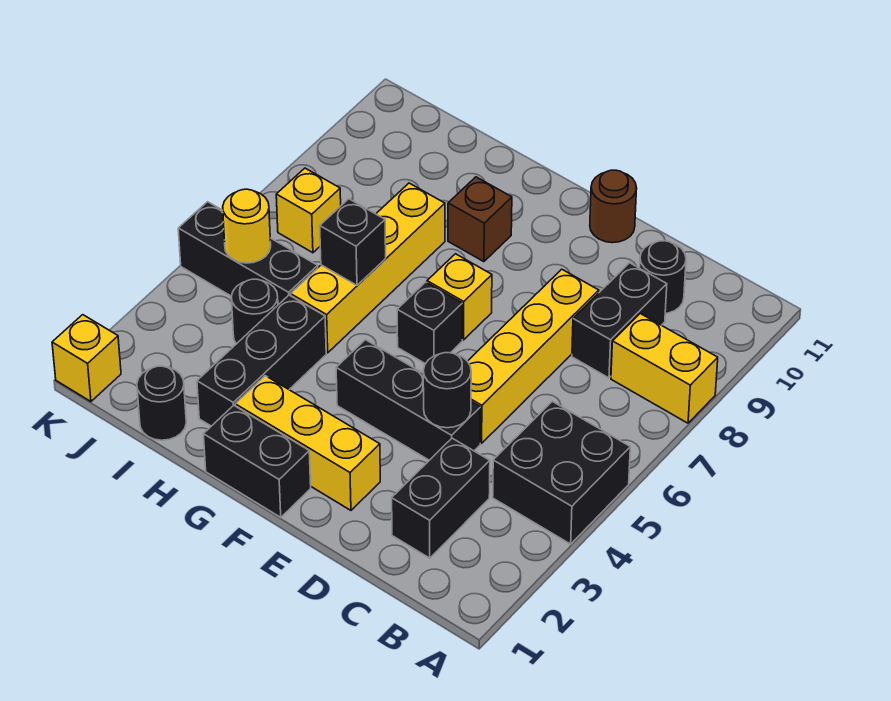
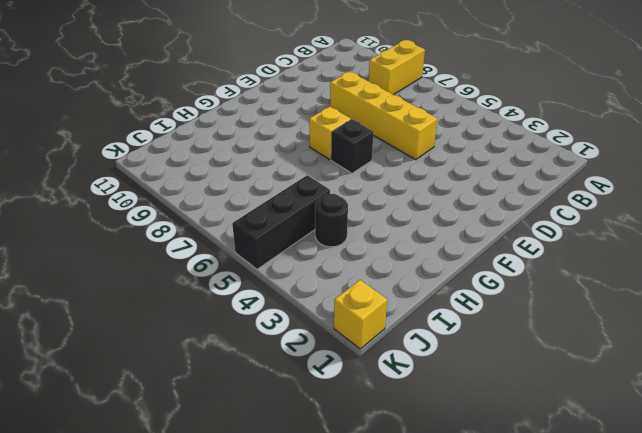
none -> black 2x2 brick [493,401,630,544]
none -> black 1x2 brick [392,438,490,558]
none -> black 1x2 brick [572,263,667,378]

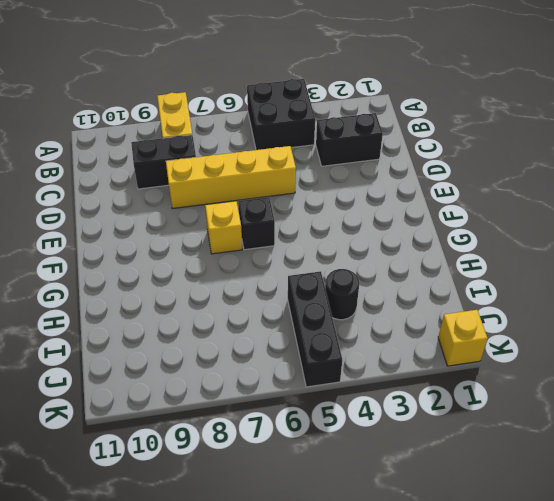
none -> black 1x1 round brick [640,241,686,313]
none -> black 1x3 brick [336,340,481,460]
none -> yellow 1x3 brick [235,376,380,510]

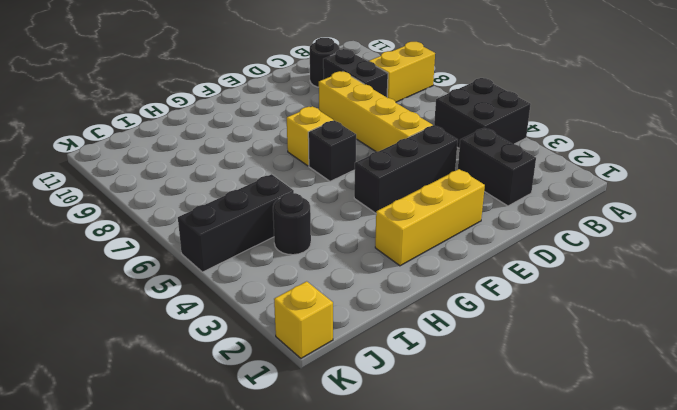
none -> brown 1x1 round brick [590,170,637,243]
none -> black 1x2 brick [203,405,311,517]
none -> brown 1x1 brick [448,177,512,262]

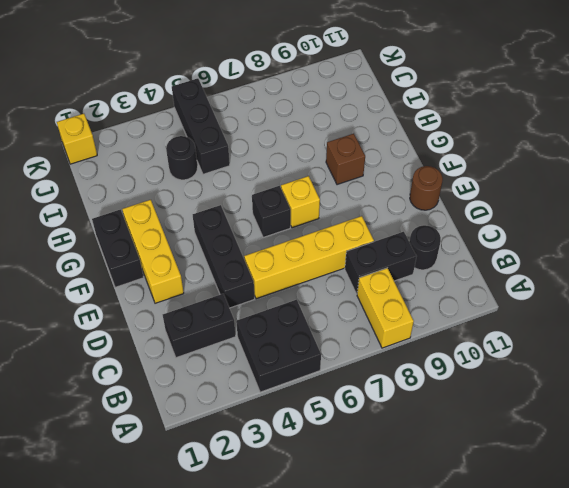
none -> black 1x3 brick [197,295,326,426]
none -> yellow 1x4 brick [291,183,445,353]
none -> black 1x1 round brick [137,366,186,440]

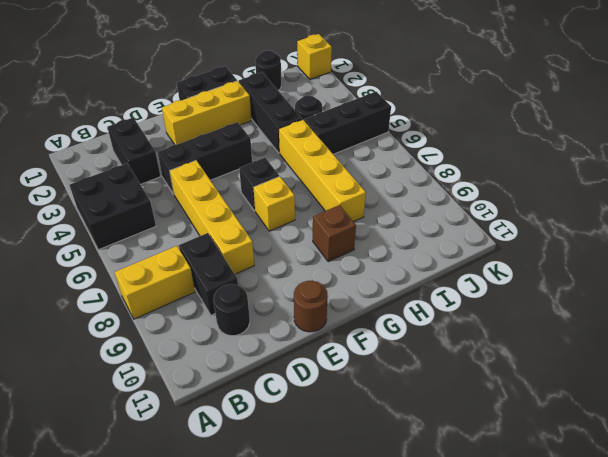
none -> yellow 1x1 brick [276,168,341,253]
none -> black 1x1 round brick [423,353,471,428]
none -> black 1x1 brick [320,199,386,285]

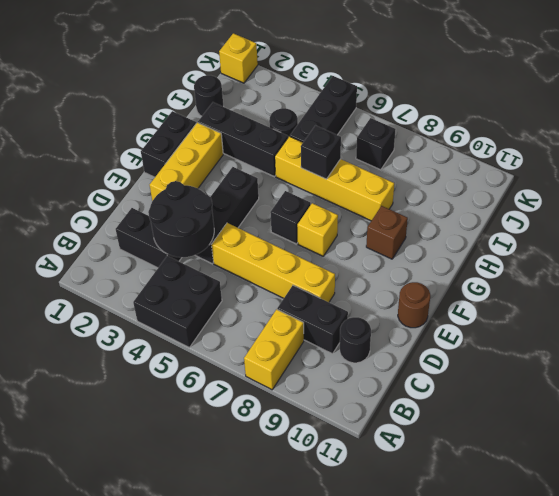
black 2x2 round brick [148,181,214,257] -> black 1x1 round brick [423,353,471,428]
black 1x1 brick [356,118,396,170] -> yellow 1x1 brick [276,168,341,253]
none -> yellow 1x1 round brick [223,189,271,263]

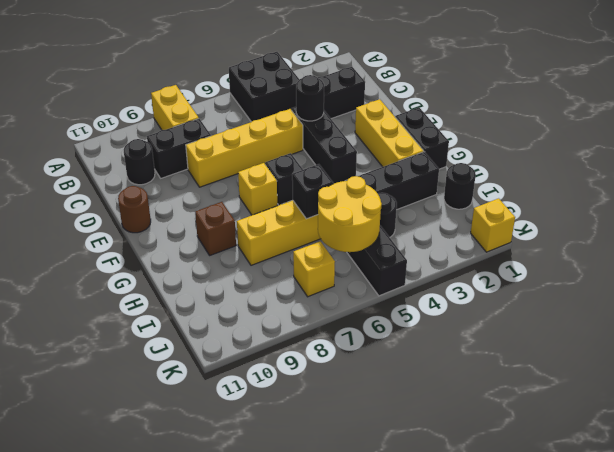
yellow 2x2 round brick [318,176,382,252] -> yellow 1x1 round brick [223,189,271,263]

